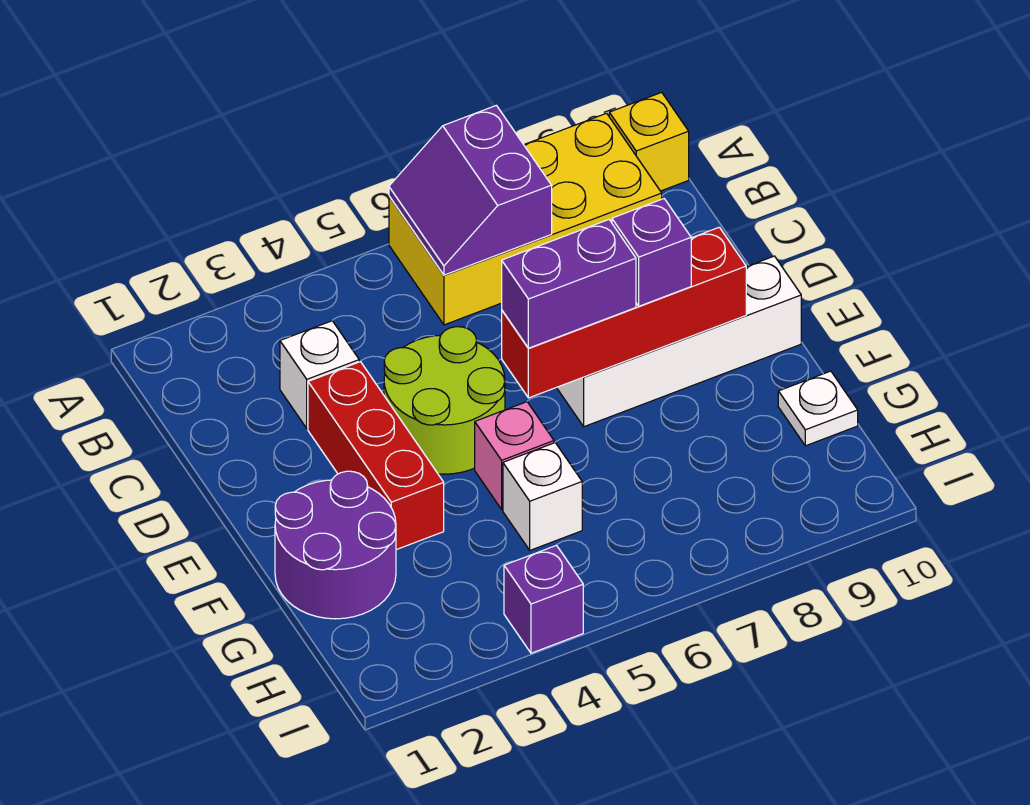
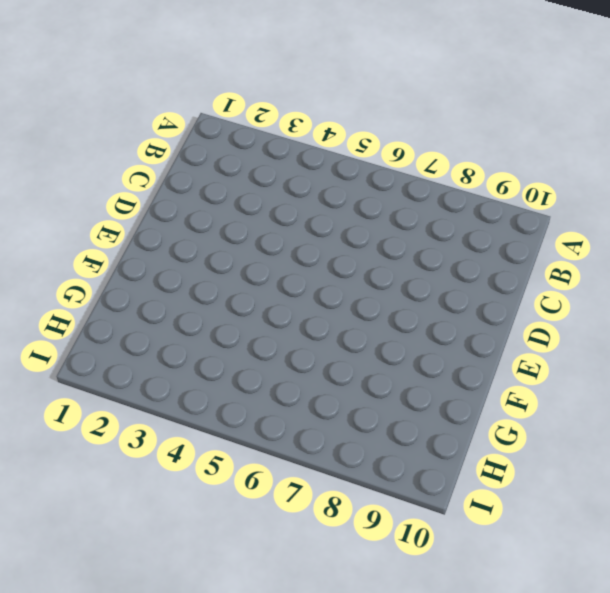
none -> yellow 2x4 brick [389,113,662,325]
none -> yellow 1x1 brick [609,92,689,191]
none -> white 1x1 brick [280,321,359,429]

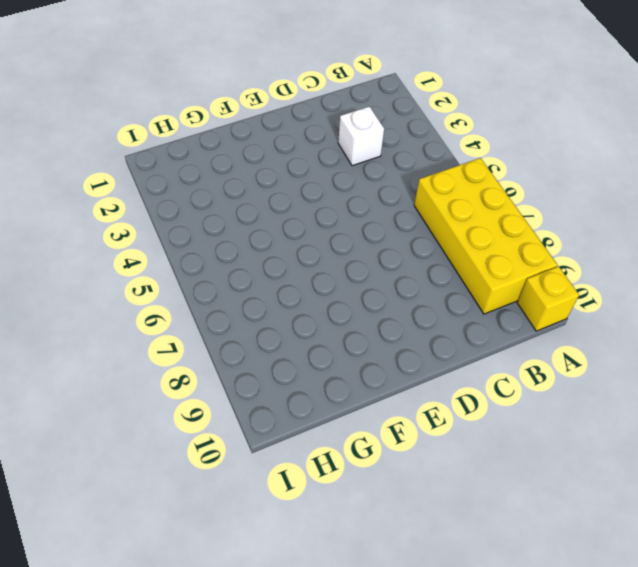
none -> red 1x3 brick [308,362,444,550]
none -> lime 2x2 round brick [384,327,505,474]
none -> white 1x4 brick [557,256,801,427]

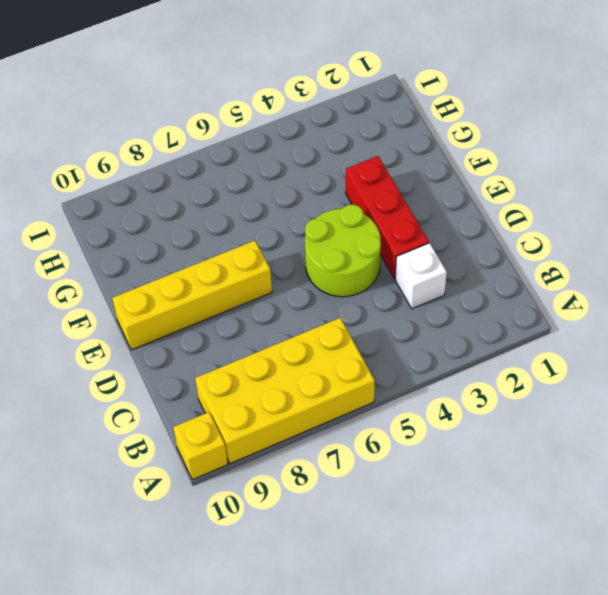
yellow 1x4 brick [112,241,272,350] -> white 1x4 brick [557,256,801,427]
none -> purple 2x2 round brick [275,471,396,619]
none -> pink 1x1 brick [475,402,554,509]
none -> white 1x1 brick [503,443,582,550]

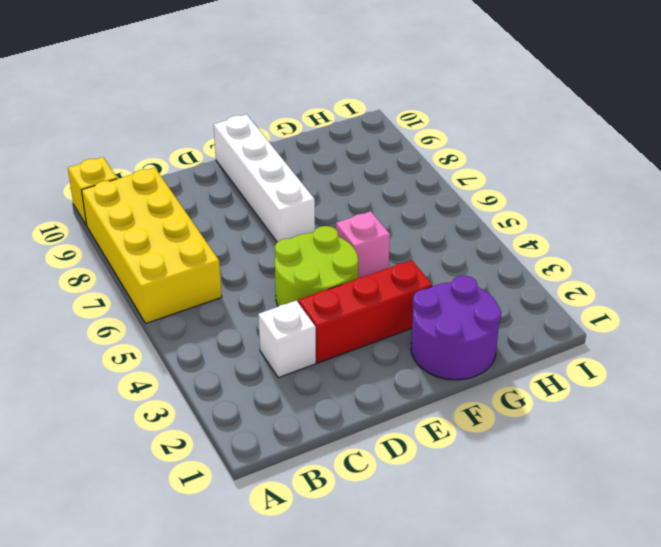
none -> white 1x1 brick [503,443,582,550]
none -> white 1x1 plate [778,371,858,446]
none -> purple 1x1 brick [504,545,583,653]

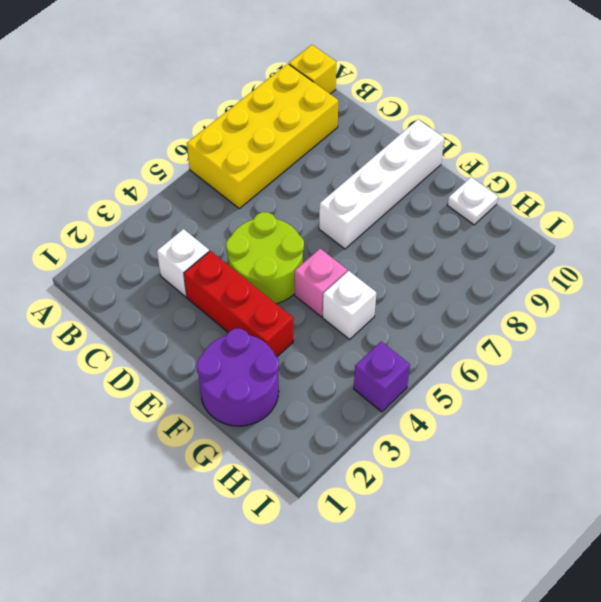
none -> purple 2x2 slope [389,105,552,275]
none -> red 1x4 brick [502,227,746,398]
none -> purple 1x2 brick [502,220,636,348]

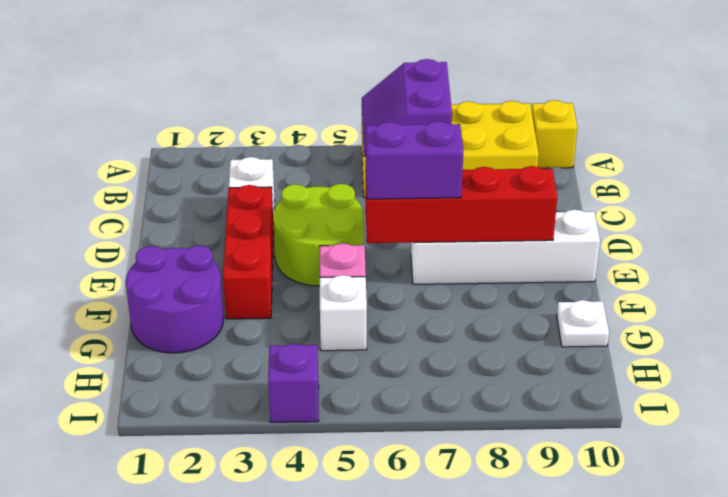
none -> purple 1x1 brick [612,199,691,306]

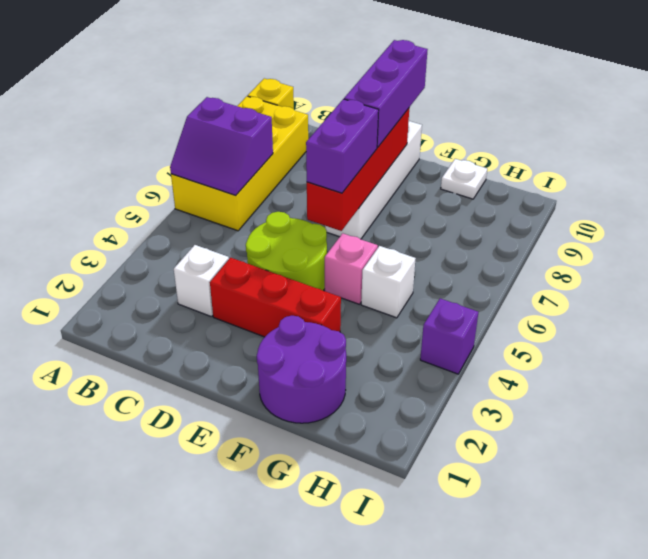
purple 1x3 brick [344,40,428,147] -> purple 1x1 brick [612,199,691,306]

